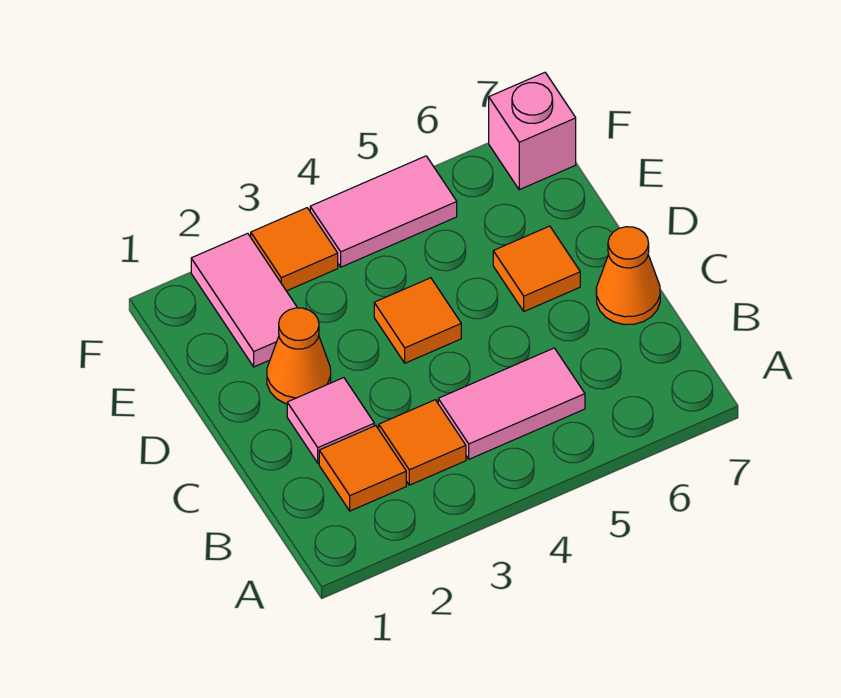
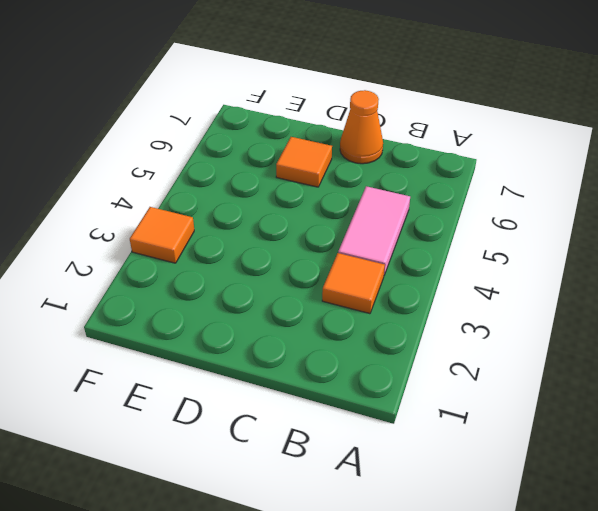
none -> orange 1x1 tile [319,426,406,511]
none -> pink 1x1 tile [287,378,374,463]
none -> orange 1x1 cone [267,308,331,404]

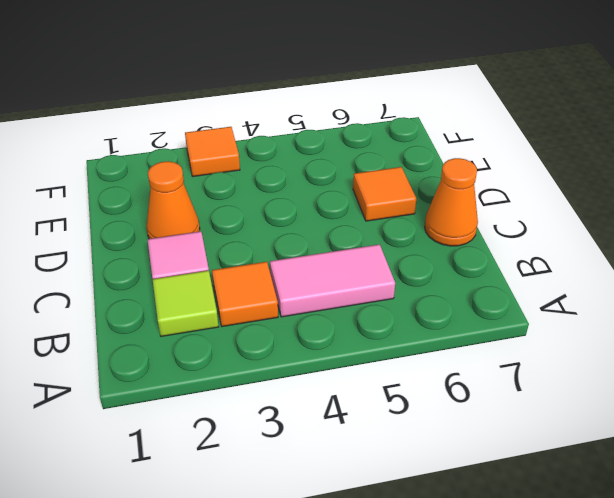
lime 1x1 tile [153,271,218,336] -> orange 1x1 tile [319,426,406,511]
none -> orange 1x1 tile [374,278,461,363]
none -> pink 1x2 tile [191,233,297,367]
none -> pink 1x2 tile [310,156,457,267]

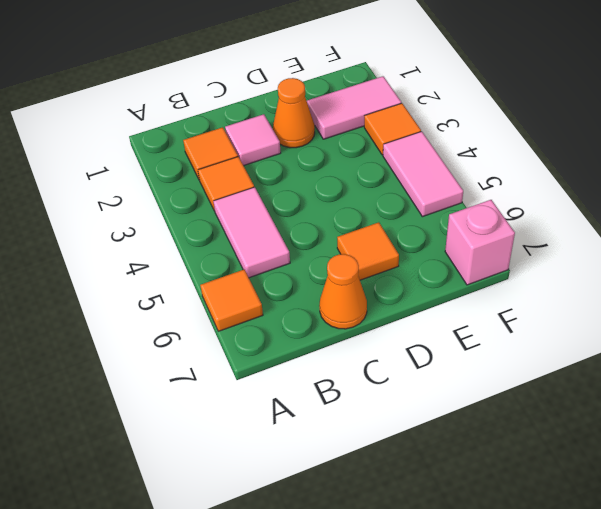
orange 1x1 tile [200,269,263,331] -> orange 1x1 tile moved to [374,278,461,363]

